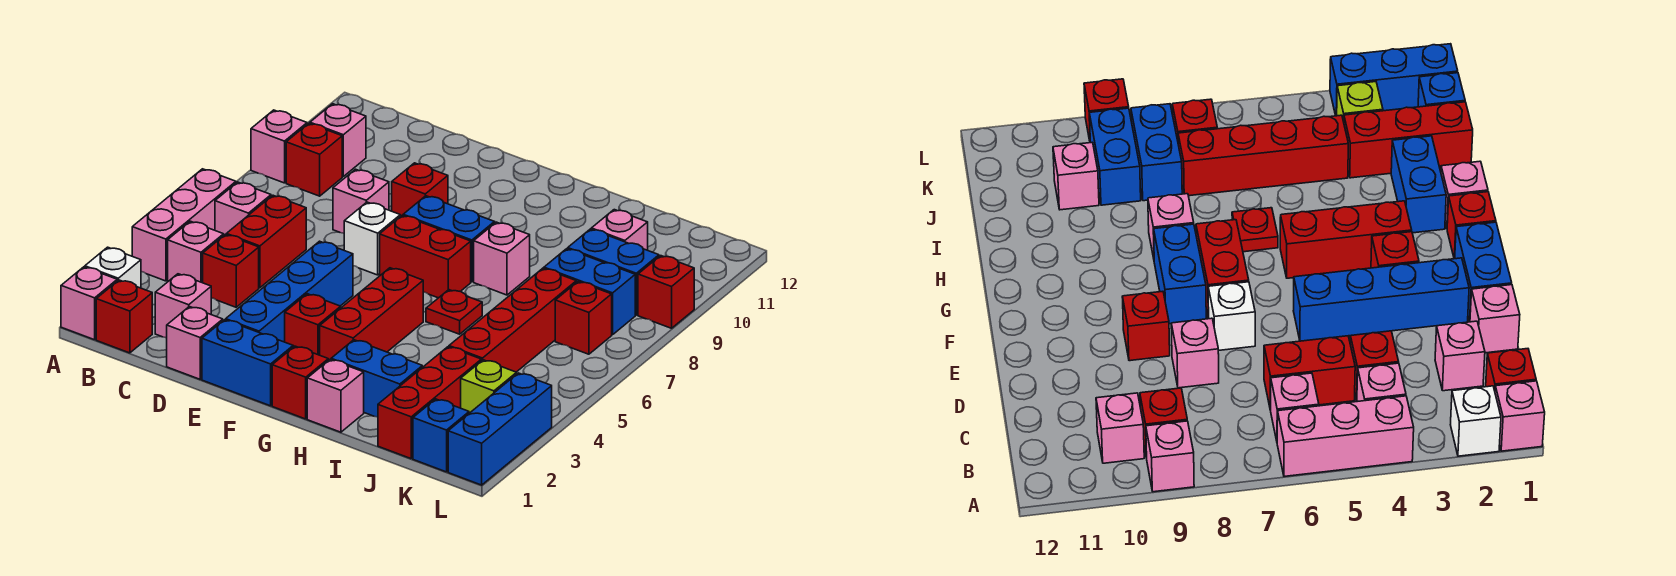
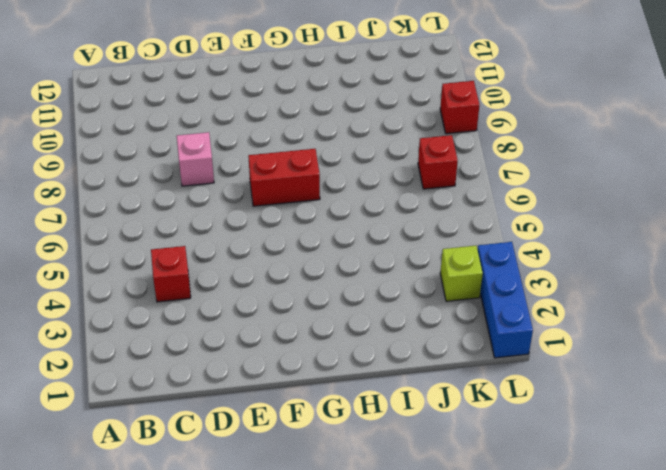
none -> pink 1x1 brick [61,267,117,340]
none -> white 1x1 brick [85,247,141,288]
none -> pink 1x3 brick [132,169,236,281]
none -> pink 1x1 brick [251,110,307,183]

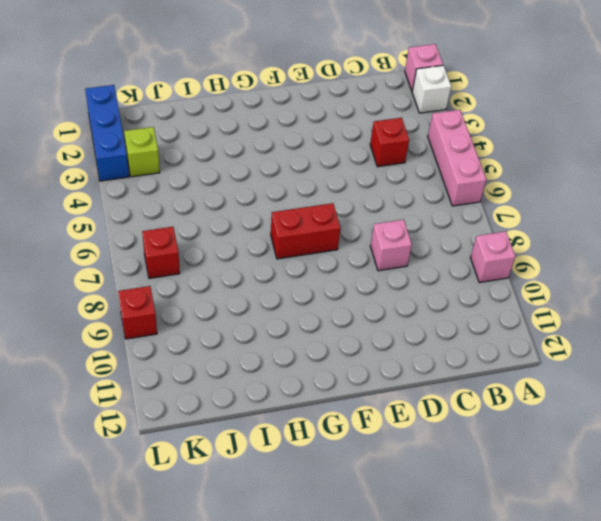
none -> red 1x1 brick [96,280,152,353]
none -> pink 1x1 brick [168,221,224,283]
none -> pink 1x1 brick [215,182,271,235]
none -> red 1x1 brick [286,123,342,196]

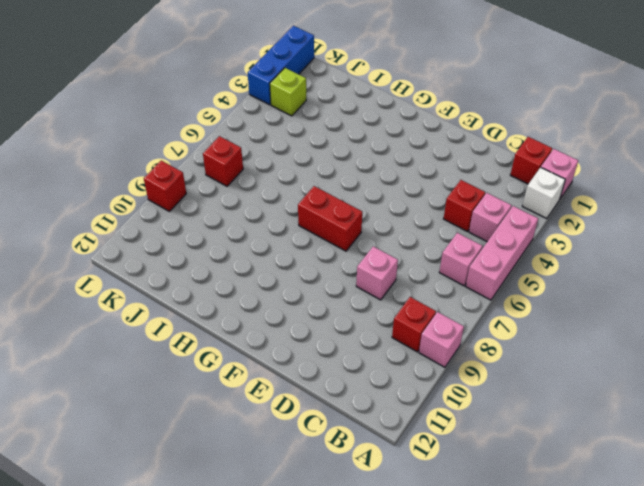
none -> pink 1x1 brick [310,104,366,176]
none -> pink 1x1 brick [155,274,211,338]
none -> red 1x2 brick [226,195,306,288]
none -> pink 1x1 brick [167,307,223,379]

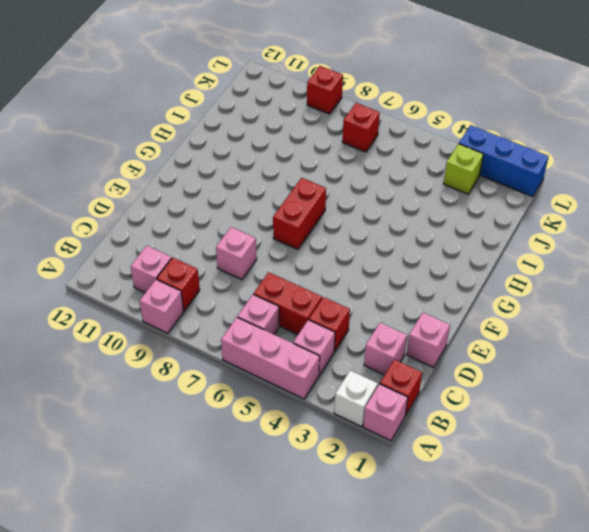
none -> blue 1x2 brick [202,320,293,406]
none -> blue 1x4 brick [226,241,353,342]
none -> white 1x1 brick [344,202,400,275]
none -> red 1x1 brick [392,163,448,217]

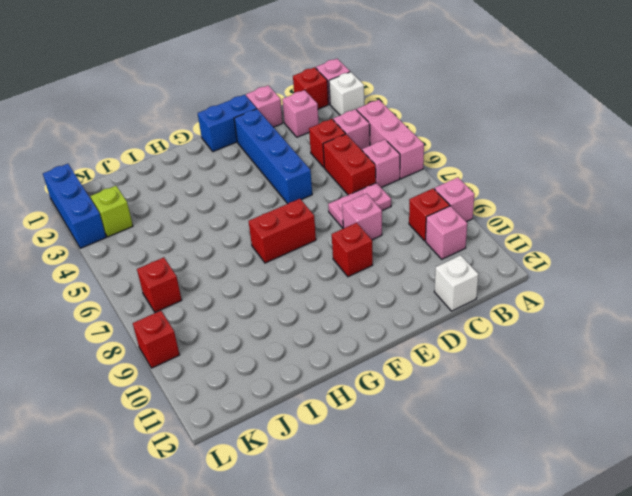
pink 1x2 plate [328,183,391,228] -> none
white 1x1 brick [434,255,479,311] -> white 1x1 brick moved to [344,202,400,275]
none -> red 1x1 brick [285,294,341,355]
none -> blue 1x2 brick [403,196,495,282]
none -> red 1x1 brick [272,346,328,419]
none -> red 1x3 brick [320,268,423,361]

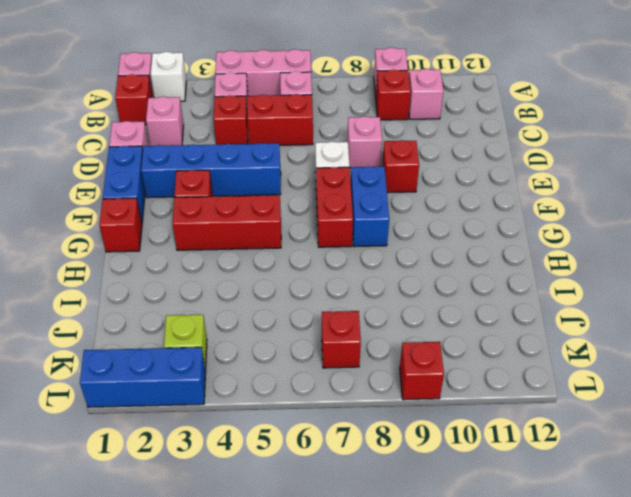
none -> pink 1x1 brick [307,359,364,432]
none -> blue 1x2 brick [331,340,422,417]
none -> red 1x1 plate [426,290,482,334]
none -> pink 1x1 brick [474,222,530,295]

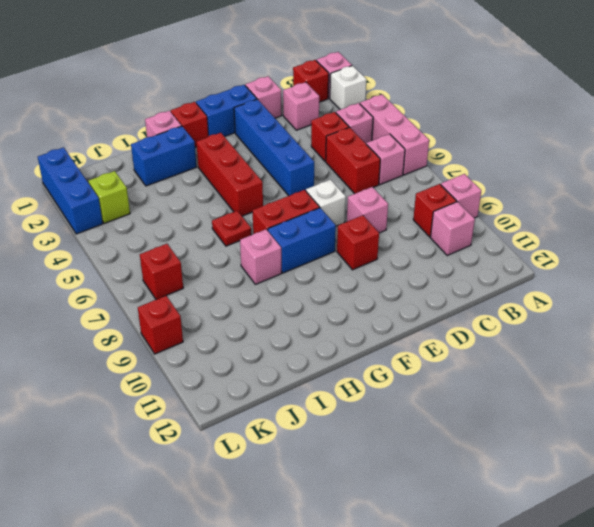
none -> red 1x1 brick [285,294,341,355]
none -> red 1x3 brick [378,347,481,459]
none -> red 1x4 brick [449,268,576,372]
none -> blue 1x2 brick [544,249,635,335]

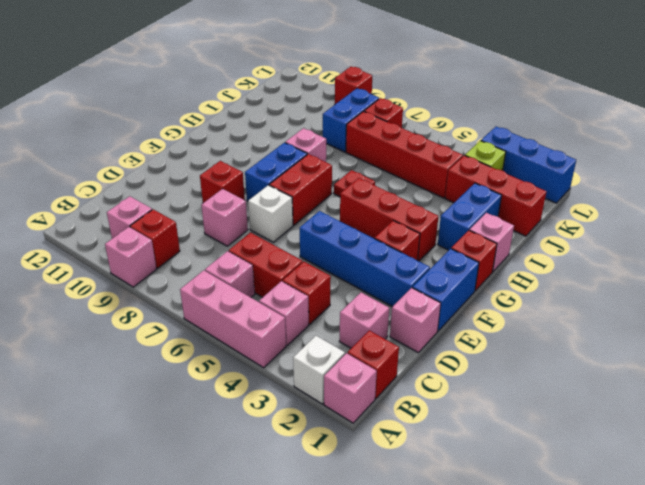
none -> blue 1x2 brick [568,229,659,315]
none -> pink 1x1 brick [591,210,648,250]
none -> blue 1x1 brick [413,399,469,472]

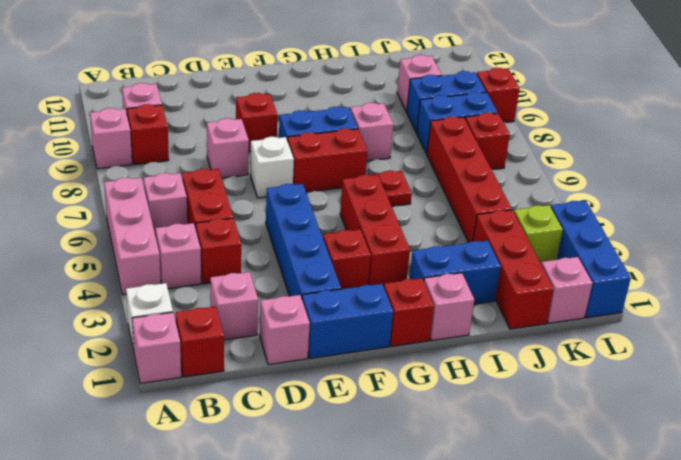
pink 1x1 brick [541,257,592,323] -> blue 1x1 brick [413,399,469,472]

